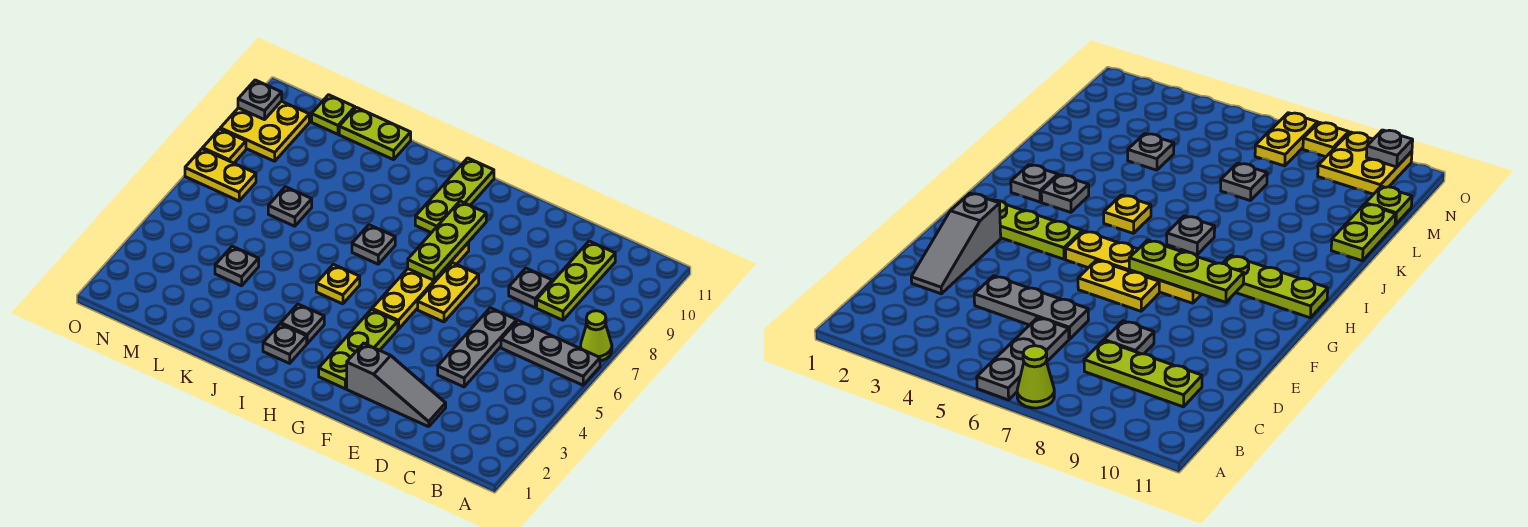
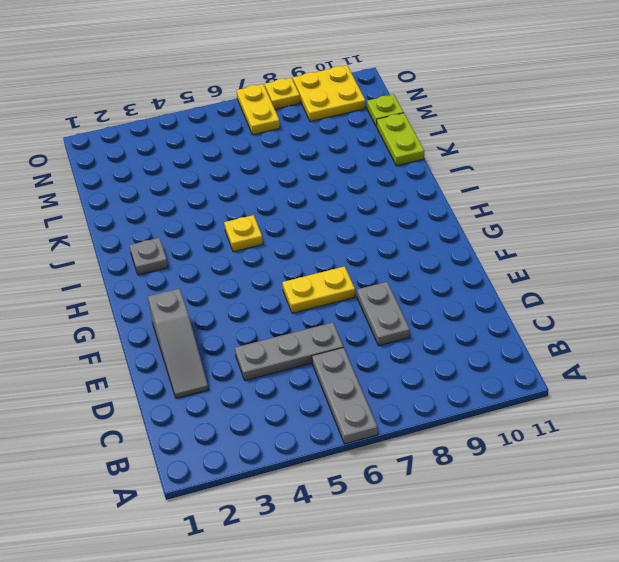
grey 1x2 plate [357,282,410,346] -> grey 1x1 plate [509,268,552,308]
none -> lime 1x1 cone [581,311,612,361]
none -> lime 1x3 plate [537,241,615,320]
none -> lime 1x3 plate [319,309,398,389]

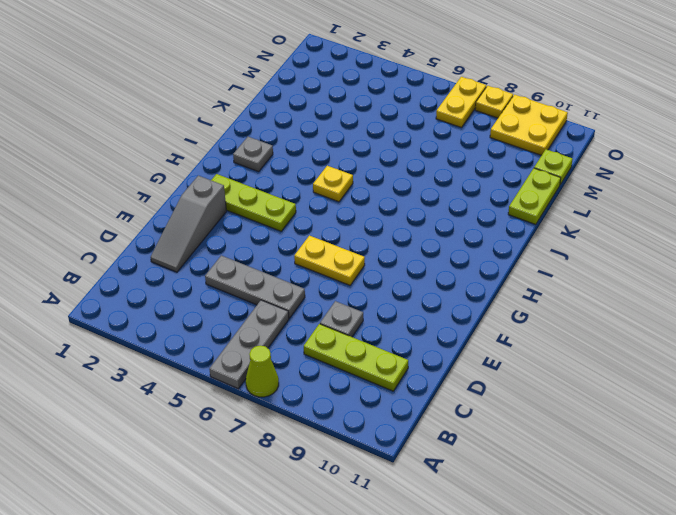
none -> yellow 1x4 plate [372,242,469,329]
none -> lime 1x3 plate [415,158,494,233]
none -> grey 1x1 plate [281,304,324,343]

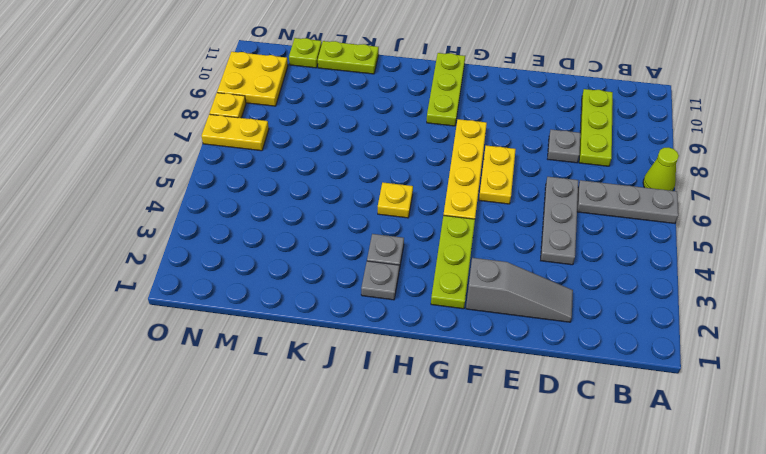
none -> grey 1x1 plate [352,225,395,264]
none -> grey 1x1 plate [215,246,259,286]
none -> grey 1x1 plate [268,187,312,226]

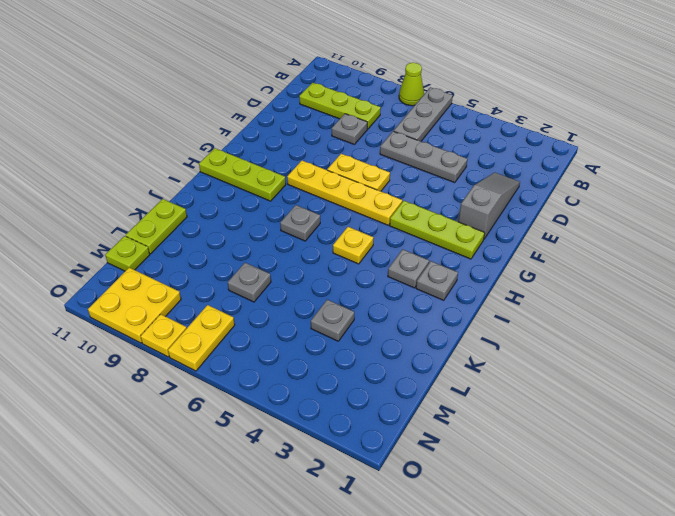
none -> lime 1x3 plate [408,201,486,280]
none -> grey 1x1 plate [238,80,282,120]

